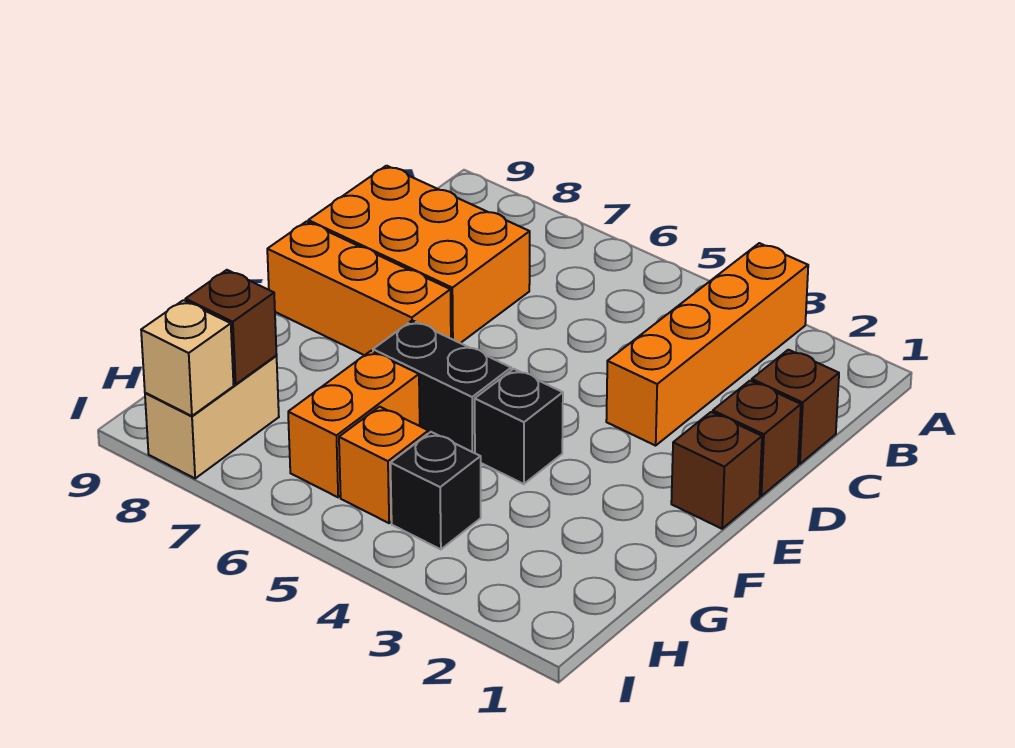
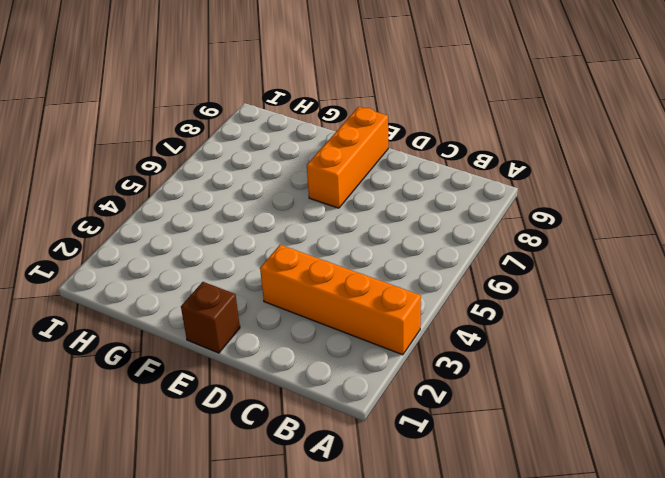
none -> brown 1x1 brick [752,350,839,464]
none -> orange 2x3 brick [308,166,530,343]
none -> brown 1x1 brick [713,381,801,496]

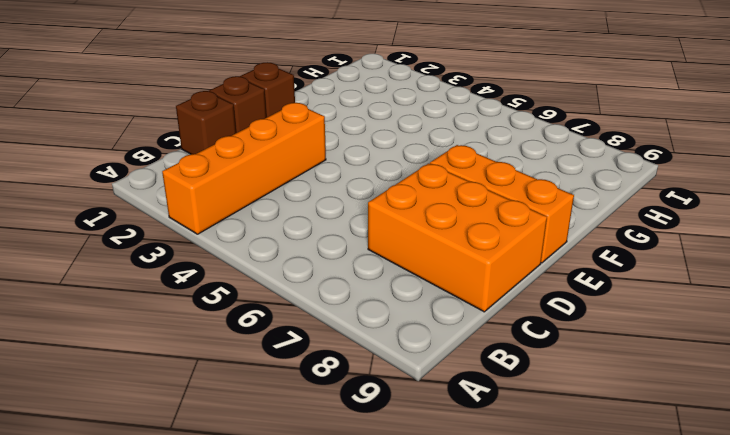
none -> black 1x1 brick [475,369,563,484]
none -> black 1x2 brick [373,320,511,453]
none -> orange 1x2 brick [288,351,420,497]

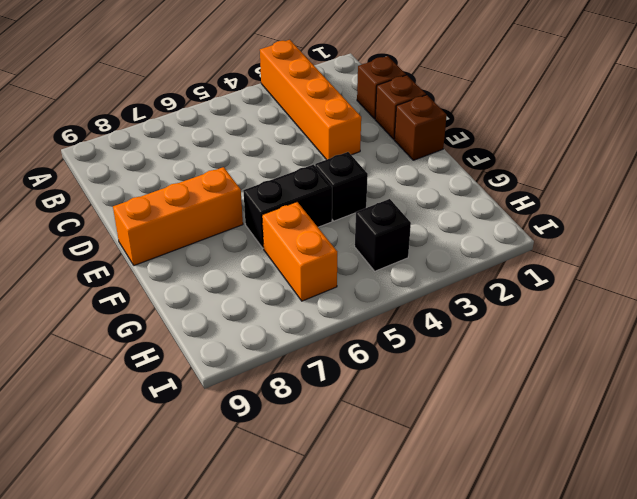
none -> orange 2x3 brick [308,166,530,343]
none -> orange 1x1 brick [339,407,428,523]
none -> tan 1x2 brick [145,356,279,478]

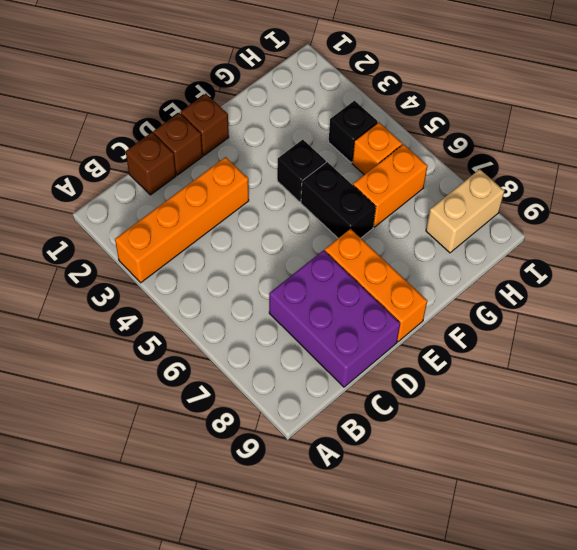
purple 2x3 brick [269,250,400,387] -> orange 2x3 brick [308,166,530,343]
none -> brown 1x1 brick [185,270,277,384]
none -> tan 1x1 brick [141,300,234,416]

